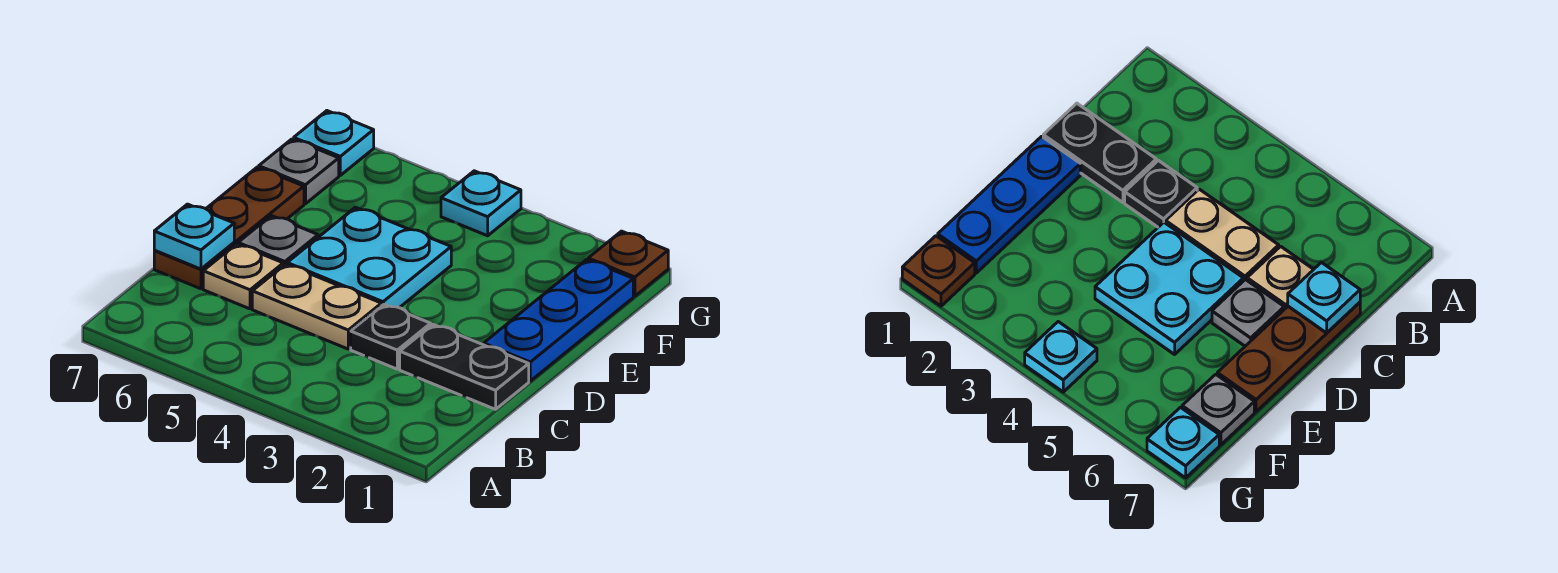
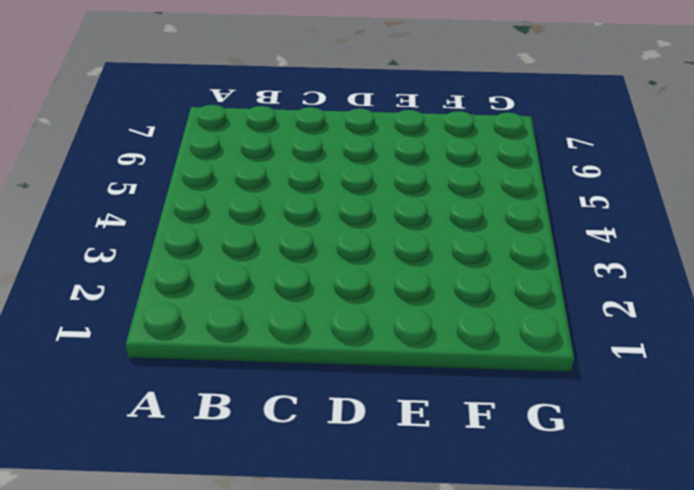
none -> black 1x2 plate [400,324,529,409]
none -> black 1x1 plate [351,304,431,369]
none -> tan 1x2 plate [252,264,381,349]

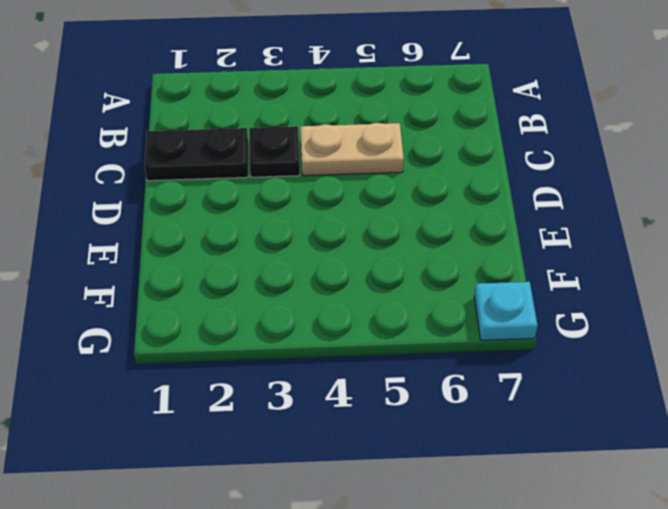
none -> tan 1x1 plate [203,244,283,309]
none -> brown 1x3 plate [154,167,304,289]
none -> blue 1x3 plate [484,259,633,381]

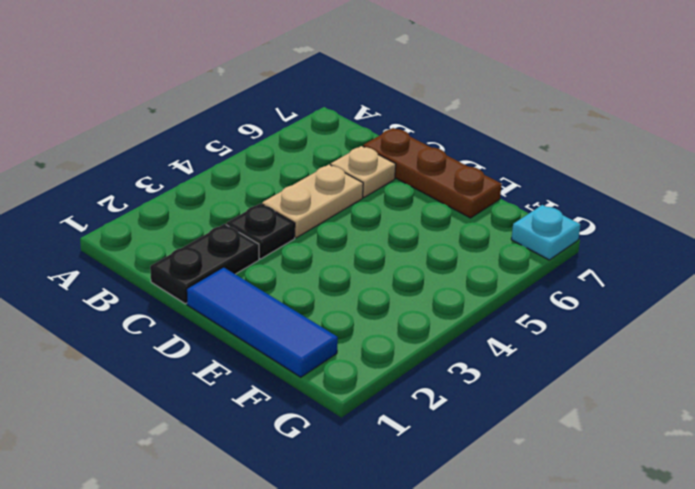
blue 1x3 tile [187,267,338,377] -> blue 1x3 plate [484,259,633,381]
none -> cyan 2x2 plate [287,207,451,308]
none -> grey 1x1 plate [238,216,318,266]
none -> grey 1x1 plate [259,139,339,204]

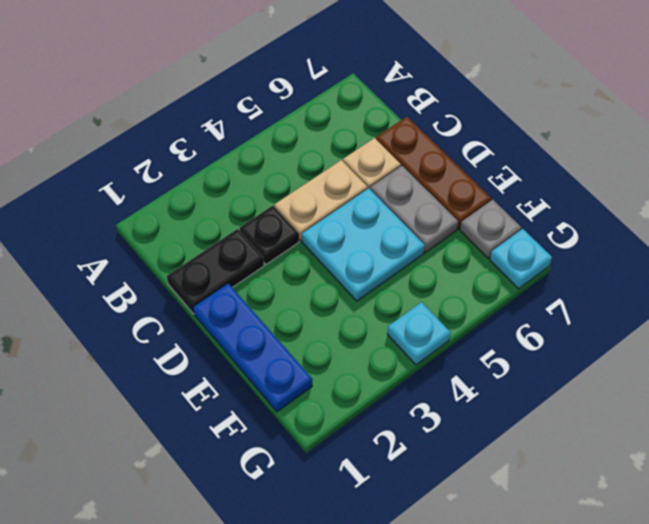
grey 1x2 plate [370,166,458,252] -> grey 1x1 plate [238,216,318,266]
none -> brown 1x1 plate [588,231,668,296]
none -> cyan 1x1 plate [154,204,234,269]

